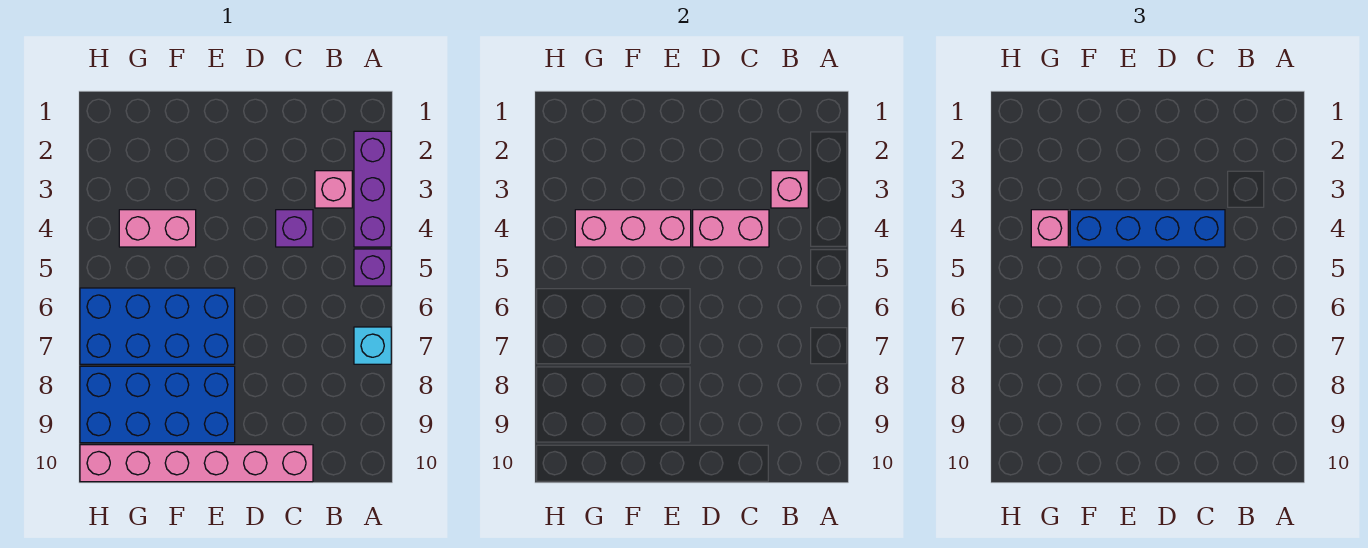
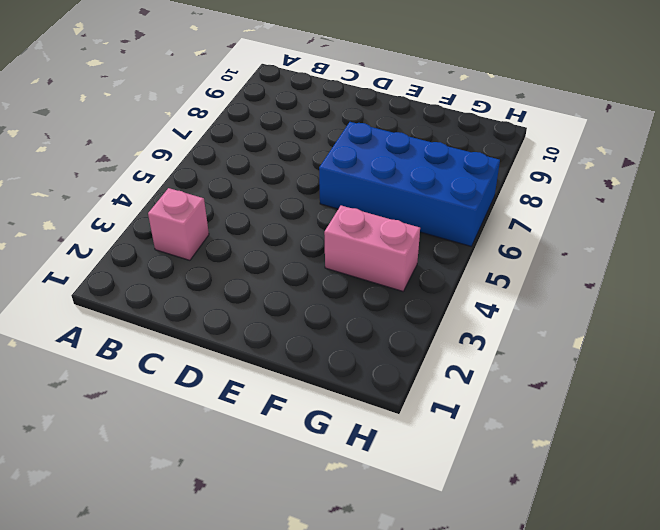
none -> purple 1x3 brick [354,131,391,247]
none -> purple 1x1 brick [354,249,391,286]
none -> cyan 1x1 brick [354,327,391,364]

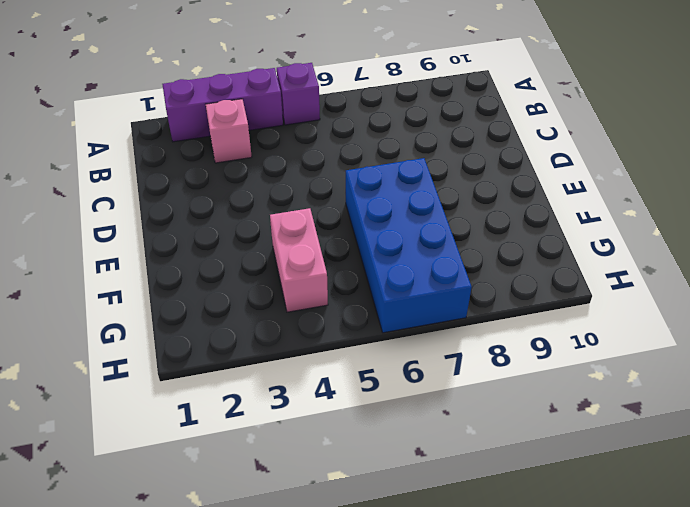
none -> cyan 1x1 brick [354,327,391,364]
none -> purple 1x1 brick [276,210,313,247]
none -> pink 1x6 brick [80,445,313,482]

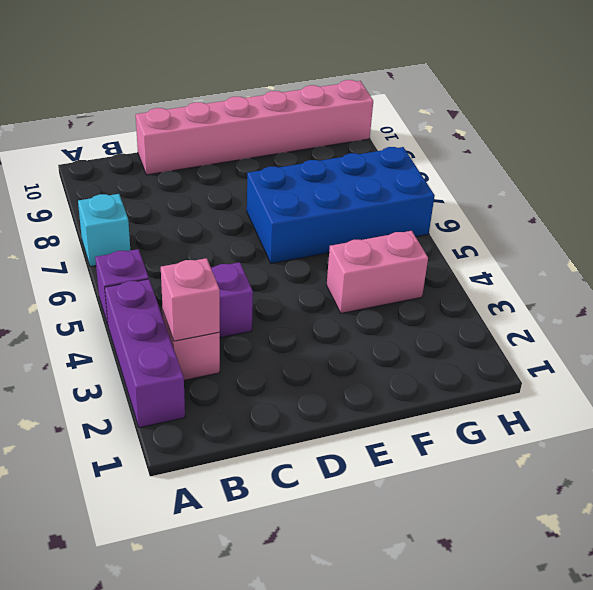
none -> blue 2x4 brick [80,366,235,443]
none -> pink 1x2 brick [693,210,769,247]
none -> pink 1x3 brick [575,210,691,247]

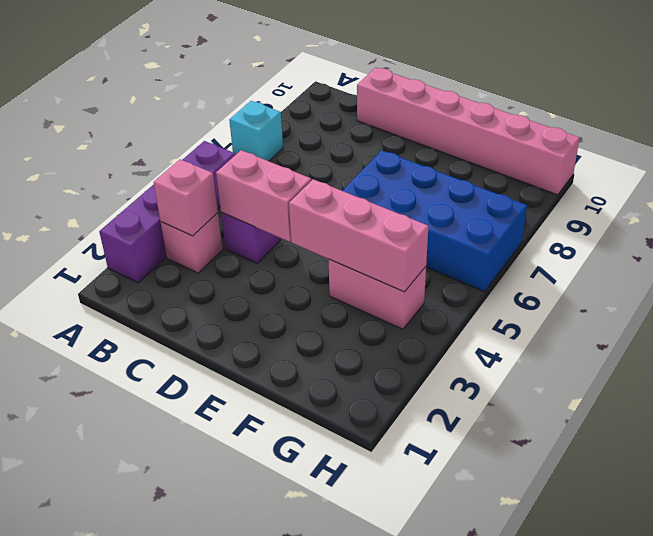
none -> blue 2x4 brick [80,366,235,443]
none -> blue 1x4 brick [1070,210,1225,247]
none -> pink 1x1 brick [1031,210,1068,247]

